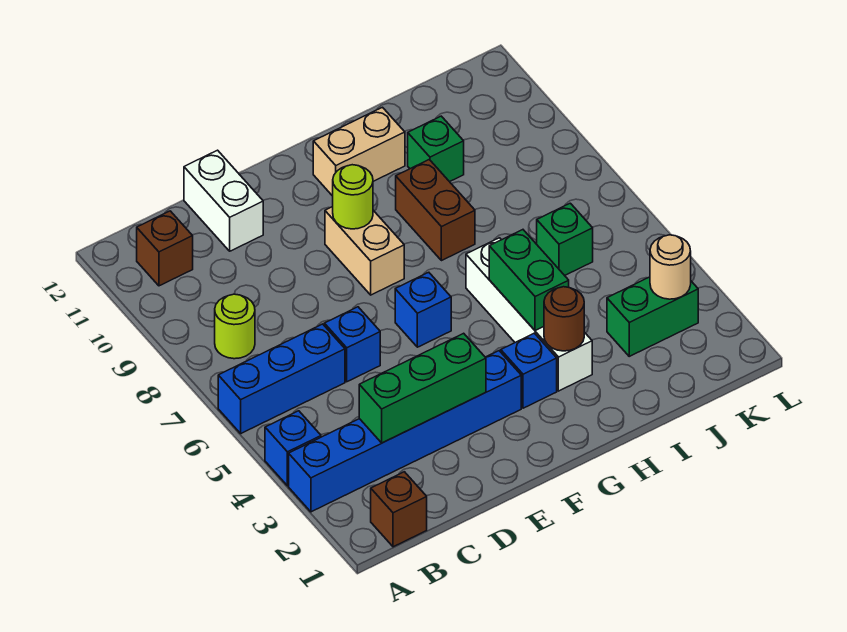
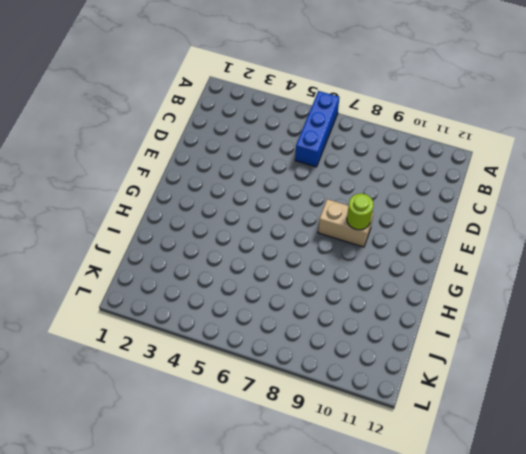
none -> blue 1x6 brick [289,351,521,512]
none -> blue 1x1 brick [265,411,321,486]
none -> brown 1x1 brick [371,472,427,547]

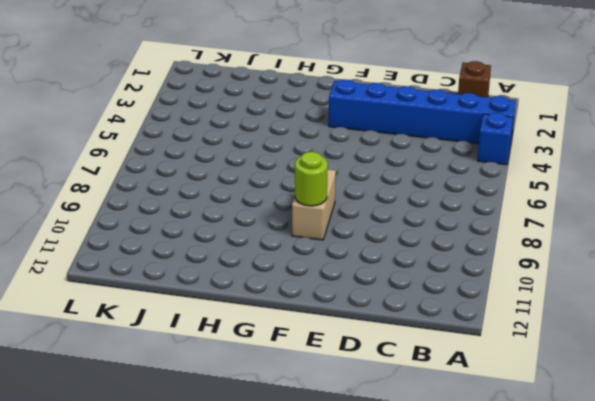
none -> blue 1x3 brick [218,324,345,433]
none -> lime 1x1 round brick [215,294,255,359]
none -> brown 1x1 brick [137,211,193,286]

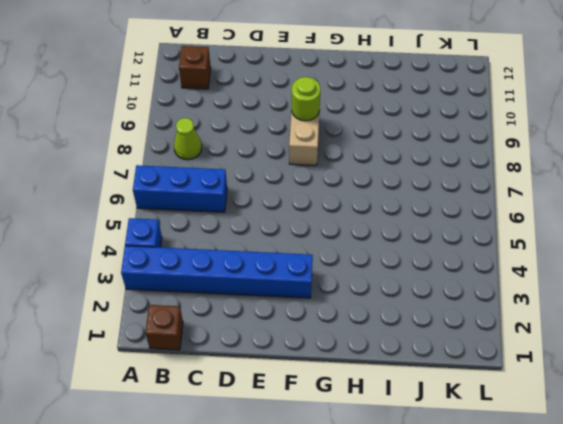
lime 1x1 cone [174,118,202,160] -> lime 1x1 round brick [215,294,255,359]
none -> blue 1x1 brick [324,307,380,382]
none -> white 1x2 brick [184,150,263,251]
none -> blue 1x1 brick [395,272,451,347]

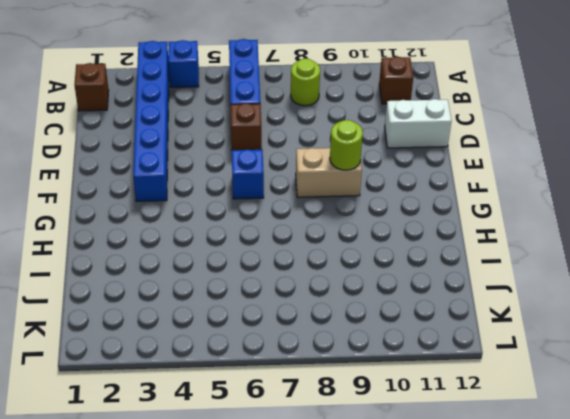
brown 1x1 brick [231,103,261,150] -> blue 1x1 brick [324,307,380,382]
none -> blue 1x1 brick [501,333,557,408]
none -> tan 1x2 brick [313,107,405,196]
none -> white 1x4 brick [466,238,592,391]

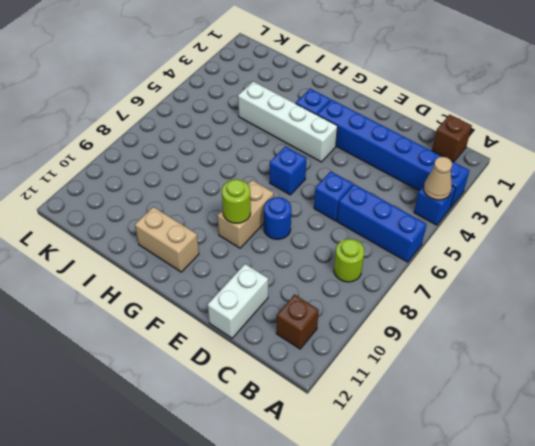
tan 1x1 cone [424,157,452,200] -> none
blue 1x1 round brick [264,197,291,239] -> none
white 1x4 brick [238,81,338,162] -> white 1x4 brick turned to [466,238,592,391]
none -> brown 1x2 brick [396,160,475,261]
none -> green 1x1 brick [408,116,464,182]
none -> green 1x2 brick [607,277,698,356]

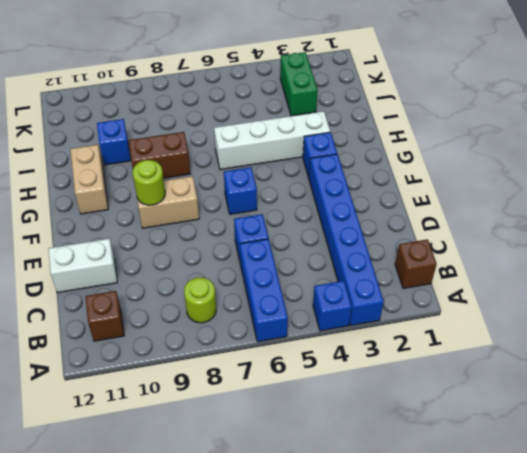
blue 1x1 brick [97,119,131,165] -> green 1x1 brick [408,116,464,182]
none -> green 1x1 brick [537,203,593,276]
none -> green 1x3 brick [359,333,486,443]
none -> brown 1x1 round brick [544,287,584,351]

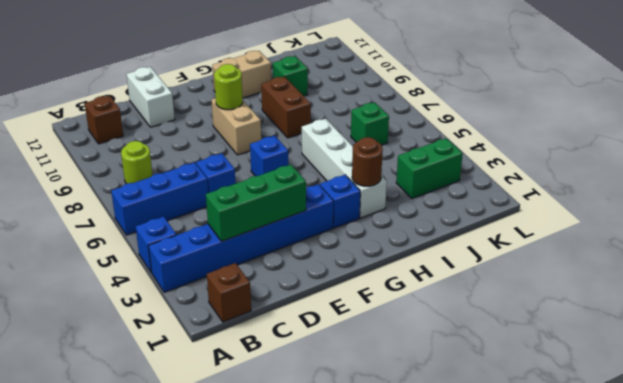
none -> green 1x2 brick [489,230,569,331]
none -> tan 1x1 round brick [650,235,691,299]

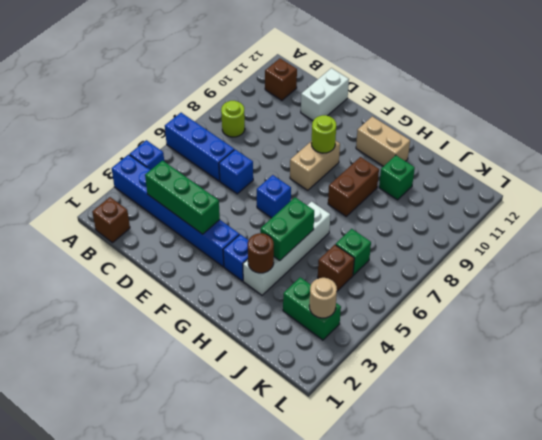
brown 1x1 brick [318,245,354,291] -> none

